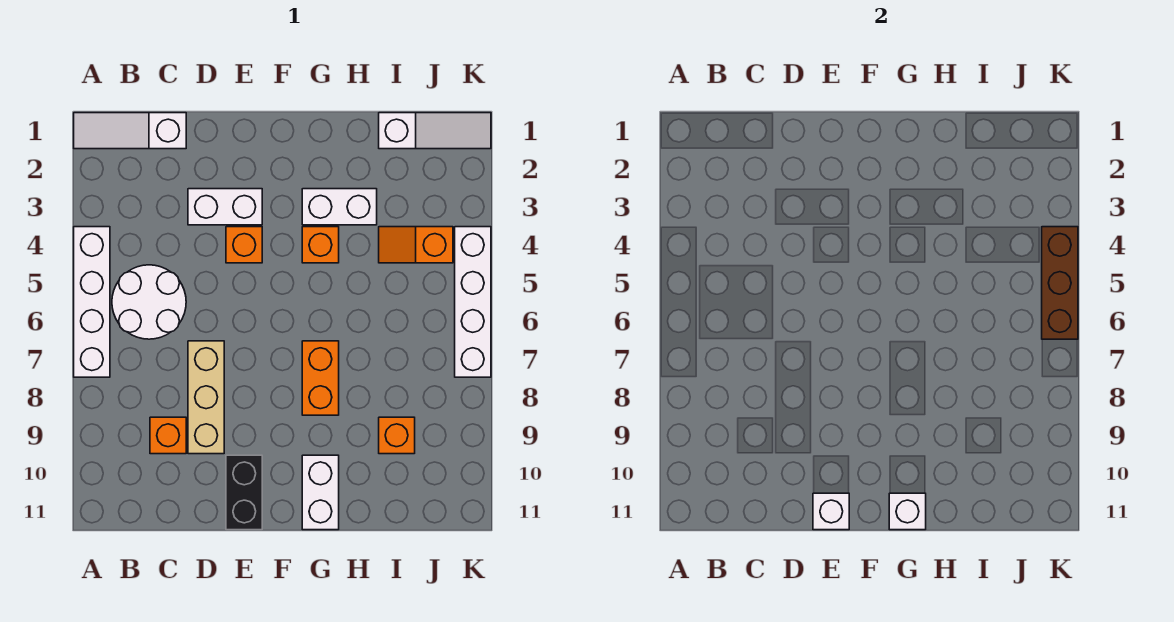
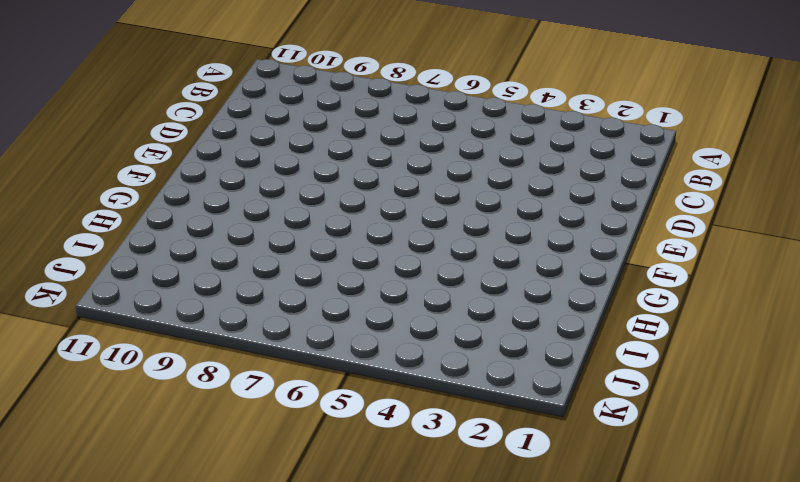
none -> white 1x3 slope [74,113,186,149]
none -> white 1x4 brick [74,227,110,377]
none -> white 2x2 round brick [112,265,186,339]

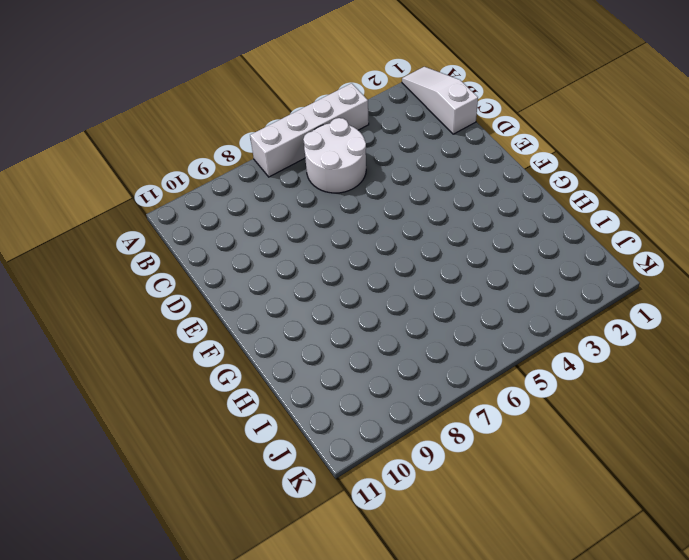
none -> orange 1x1 brick [150,417,186,454]
none -> white 1x2 brick [188,189,262,225]
none -> tan 1x3 brick [188,341,224,454]

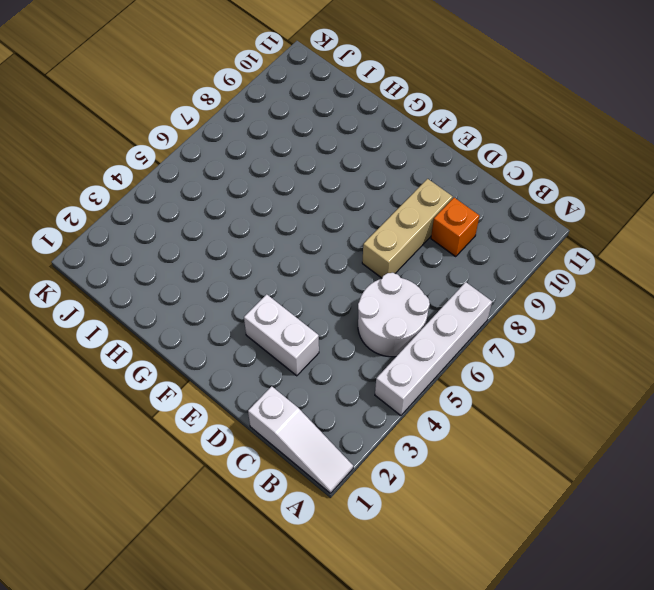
none -> orange 1x1 brick [226,227,262,263]
none -> black 1x2 brick [226,455,262,530]
none -> white 1x2 brick [302,189,377,225]

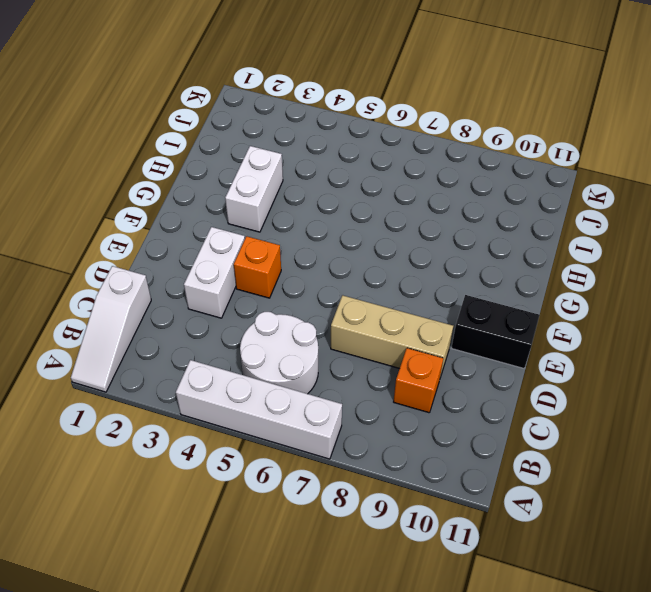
none -> orange 1x1 brick [302,227,339,263]
none -> orange 1x2 brick [302,341,339,415]
none -> white 1x2 brick [302,455,339,530]

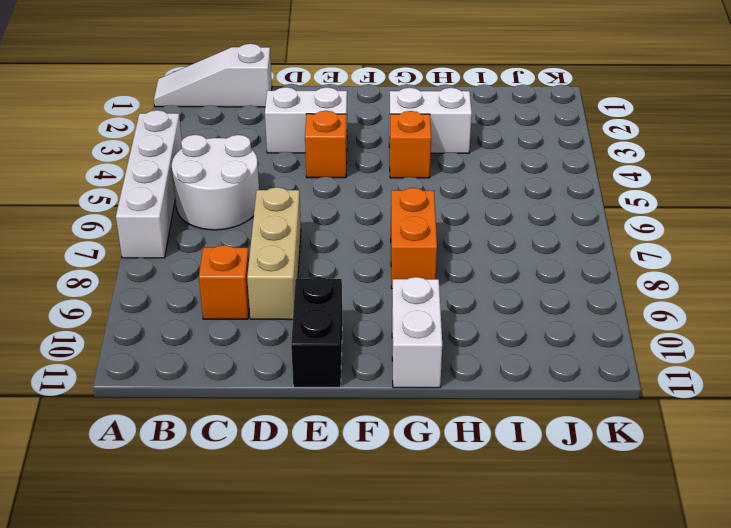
none -> white 1x3 slope [379,113,491,149]
none -> orange 1x2 slope [379,227,453,263]
none -> orange 1x1 brick [379,417,415,454]

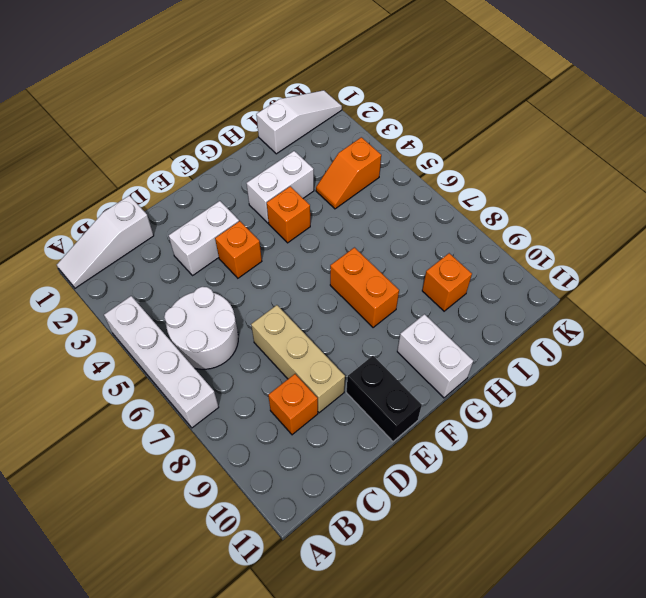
none -> white 1x4 brick [455,227,491,377]
none -> white 1x1 brick [813,493,849,530]
none -> white 1x1 brick [889,493,926,530]

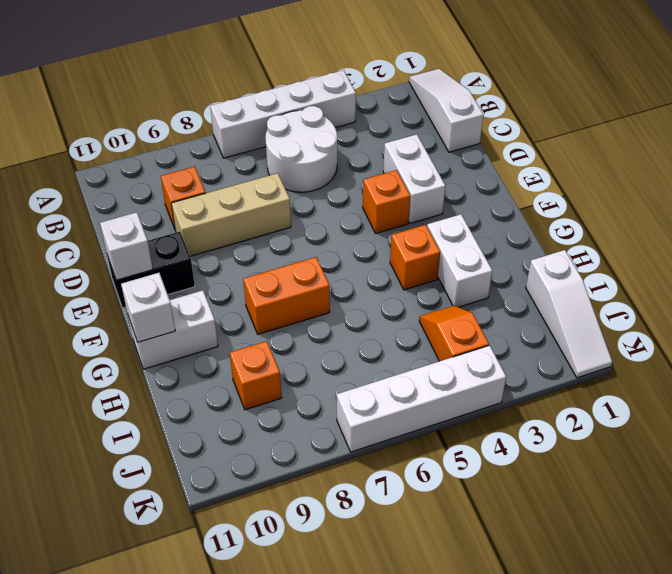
none -> brown 1x3 brick [1042,227,1078,339]

